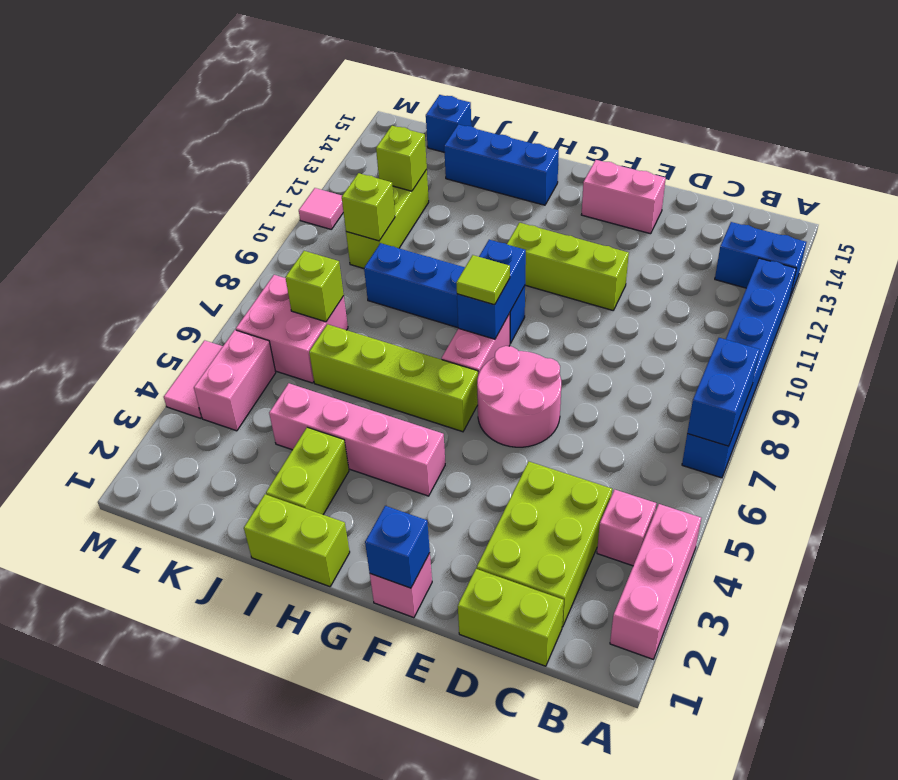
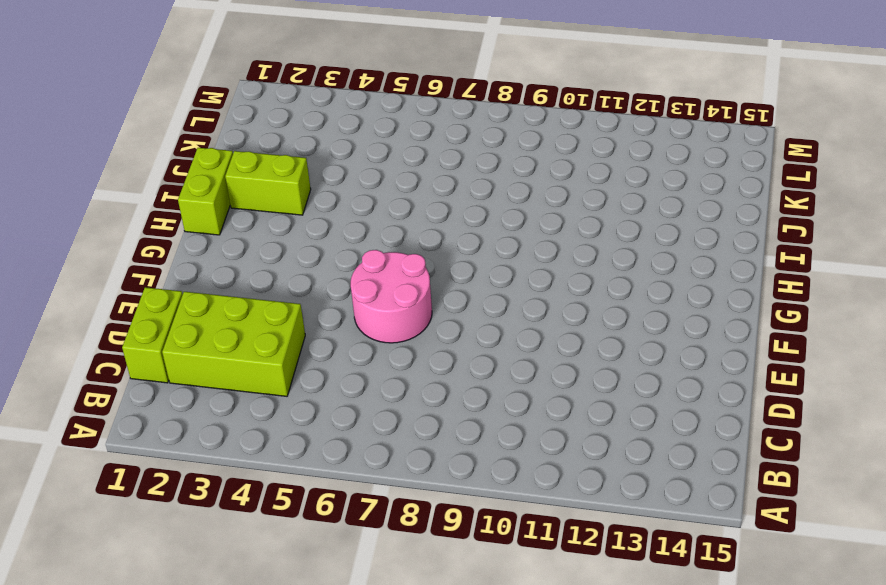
none -> pink 1x3 brick [610,504,701,659]
none -> blue 1x6 brick [682,258,796,478]
none -> blue 1x2 brick [715,222,806,297]
none -> pink 1x1 brick [597,490,656,566]

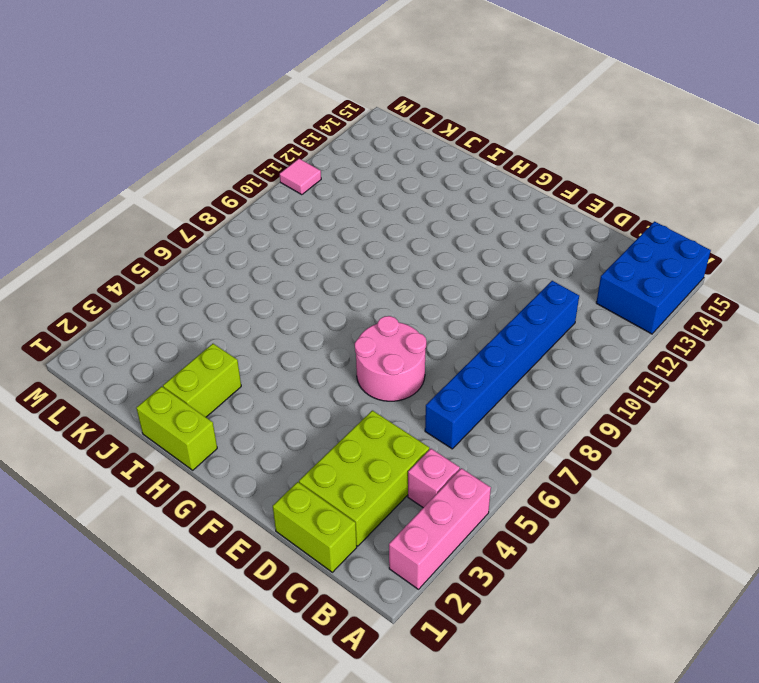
blue 2x3 brick [596,222,711,334] -> blue 1x2 brick [715,222,806,297]
blue 1x6 brick [425,281,579,449] -> blue 1x6 brick moved to [682,258,796,478]
none -> lime 1x3 brick [507,223,629,310]
none -> pink 1x2 brick [581,160,666,234]
none -> pink 1x1 brick [370,553,432,618]
none -> pink 1x4 brick [269,383,445,496]

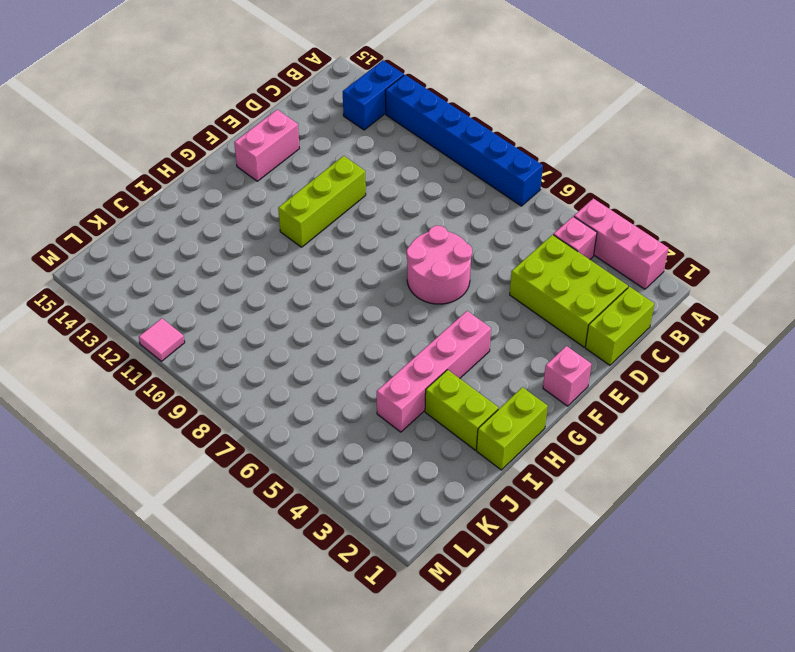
none -> lime 1x4 brick [309,324,478,432]
none -> pink 1x2 brick [442,313,510,375]
none -> blue 1x4 brick [364,243,525,343]
none -> blue 1x3 brick [444,125,559,205]

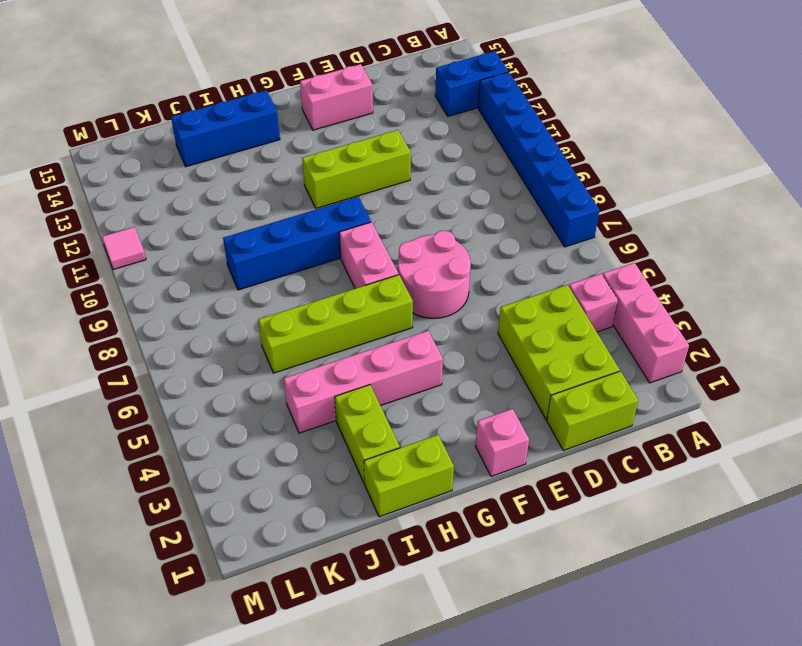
none -> pink 2x2 brick [236,275,348,383]
none -> lime 1x3 brick [346,169,429,268]
none -> blue 1x1 brick [426,95,471,152]
none -> pink 1x2 brick [194,330,276,431]

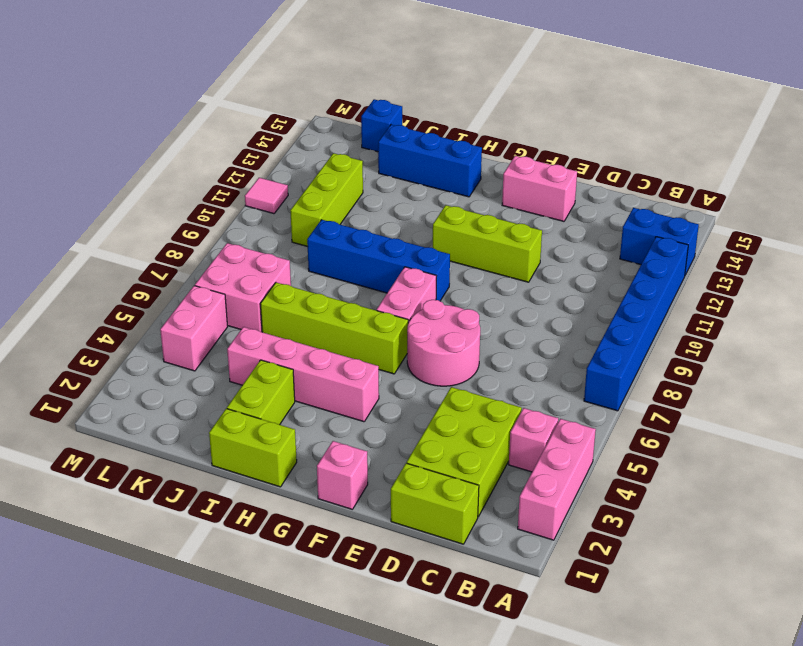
none -> pink 1x2 tile [164,340,223,418]
none -> blue 1x2 brick [687,338,760,446]
none -> blue 1x1 brick [365,506,430,588]
none -> blue 1x2 brick [457,240,526,339]

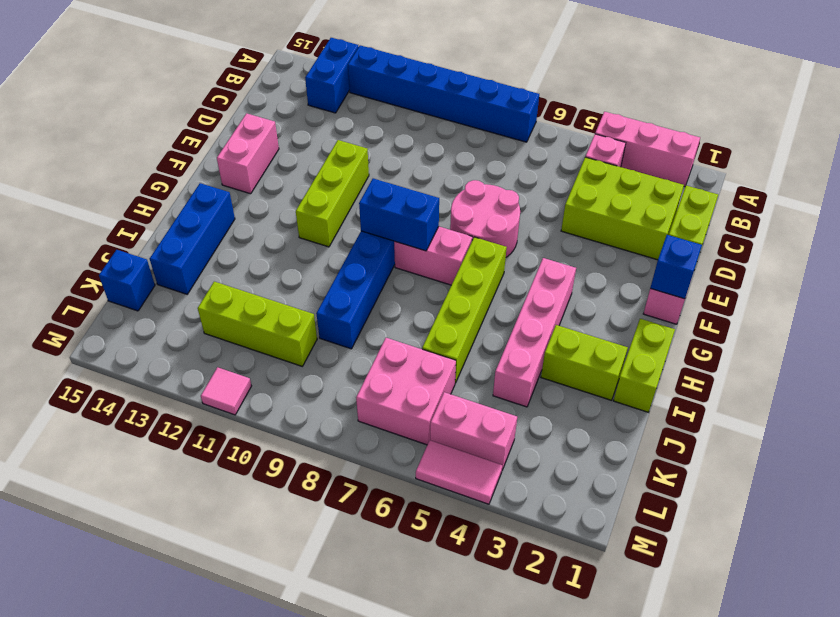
none -> blue 1x2 brick [687,338,760,446]
none -> lime 1x1 brick [285,251,344,322]
none -> lime 1x1 brick [342,173,395,241]
none -> lime 1x1 brick [376,126,427,191]

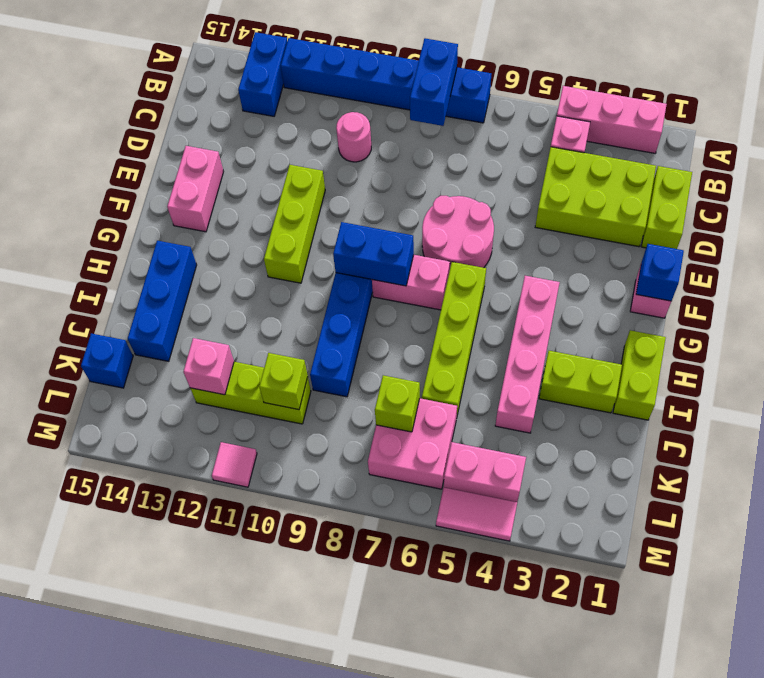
blue 1x2 brick [410,38,458,126] -> blue 1x2 brick turned to [687,338,760,446]
pink 1x1 round brick [336,112,371,162] -> none
pink 1x1 brick [183,338,234,395] -> lime 1x1 brick [376,126,427,191]
none -> lime 1x1 tile [456,255,510,305]

